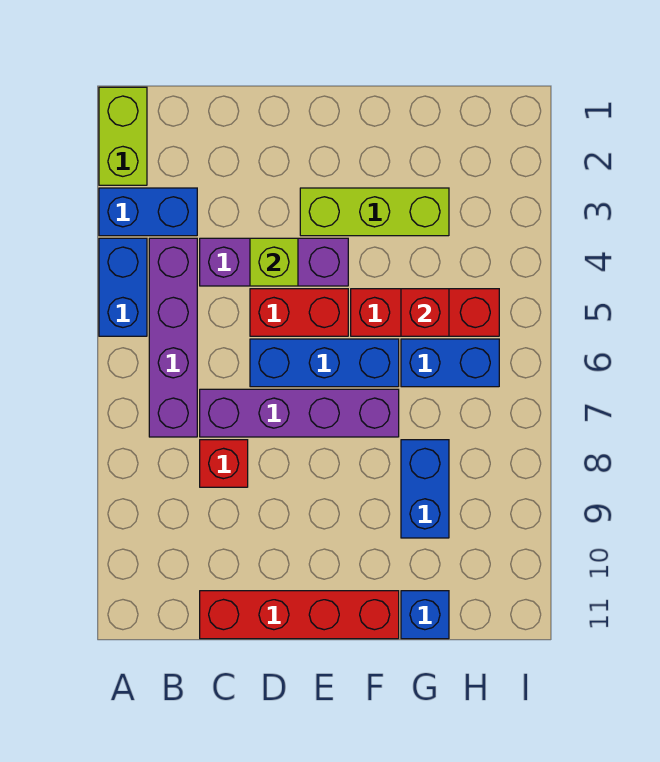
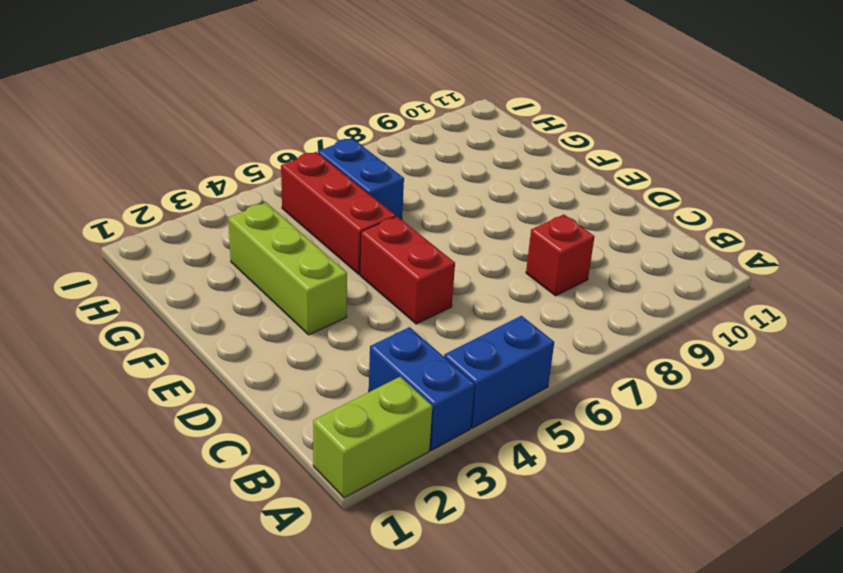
none -> purple 1x4 brick [149,238,197,437]
none -> purple 1x3 brick [200,238,348,286]
none -> purple 1x4 brick [200,389,399,437]

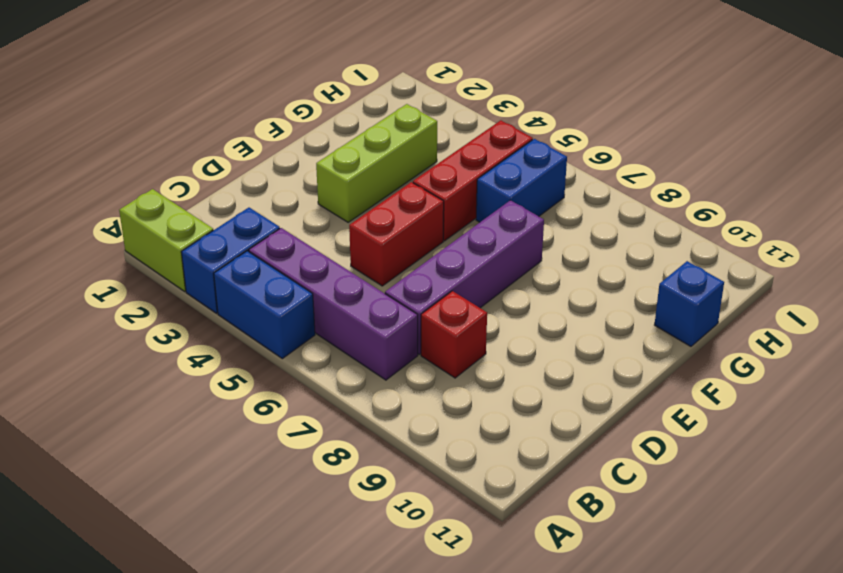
none -> purple 1x3 brick [200,238,348,286]
none -> red 1x4 brick [200,591,399,639]
none -> blue 1x3 brick [250,339,399,387]

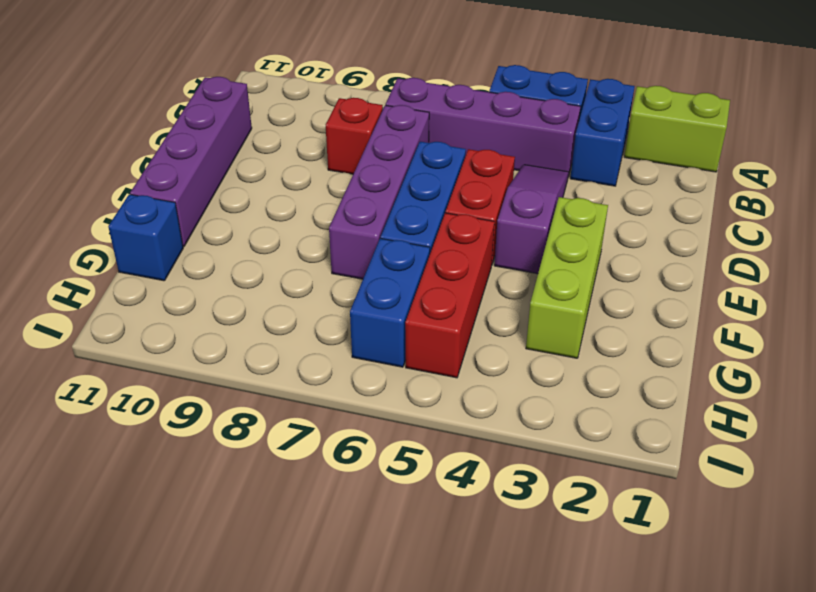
purple 1x3 slope [494,165,568,274] -> purple 1x3 brick [200,238,348,286]
purple 1x4 brick [130,77,252,247] -> red 1x4 brick [200,591,399,639]
none -> blue 1x2 brick [401,440,449,538]
none -> lime 1x1 brick [250,238,298,286]
none -> red 1x1 brick [401,289,449,336]

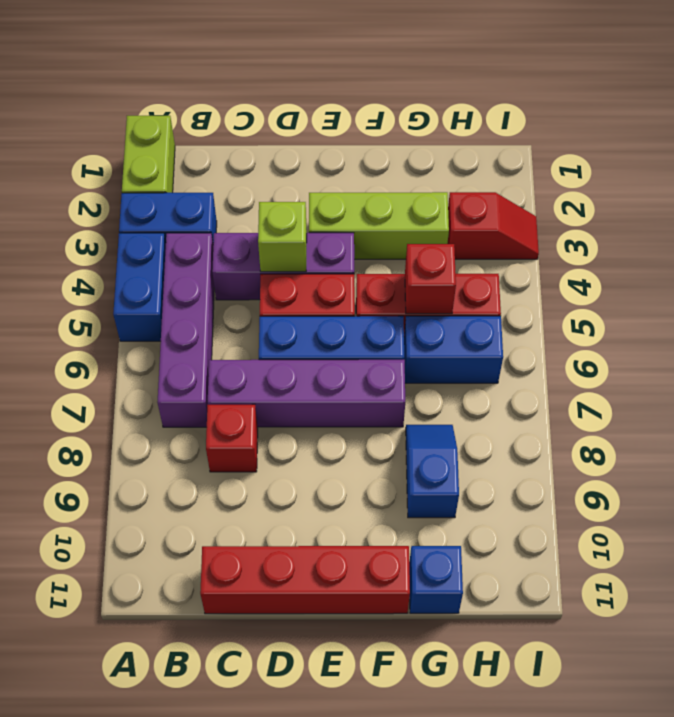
blue 1x2 slope [406,425,459,518] -> blue 1x2 brick [401,440,449,538]
red 1x2 slope [447,192,539,259] -> none

